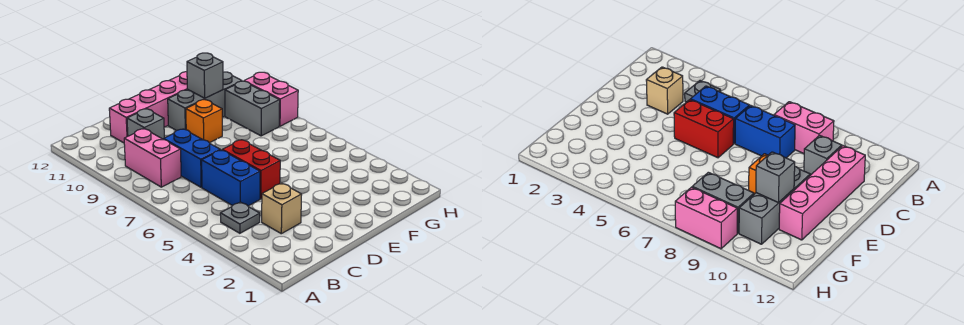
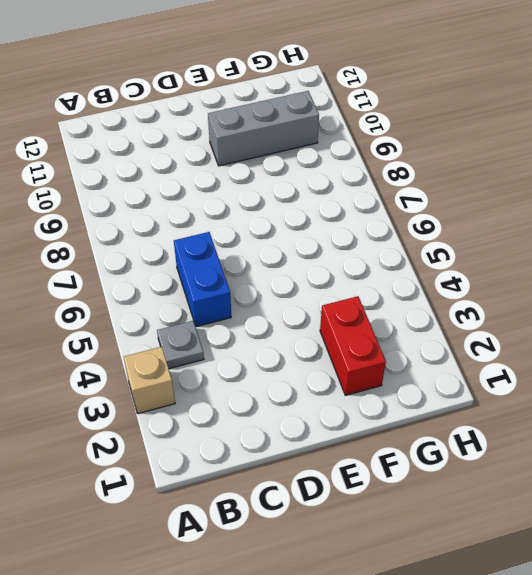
tan 1x1 brick [124,347,175,414] -> tan 1x1 brick moved to [262,183,302,234]
red 1x2 brick [320,296,386,395] -> red 1x2 brick moved to [222,140,280,199]
none -> pink 1x2 brick [124,129,181,187]
none -> blue 1x2 brick [164,129,220,187]
none -> grey 1x1 brick [127,109,164,139]

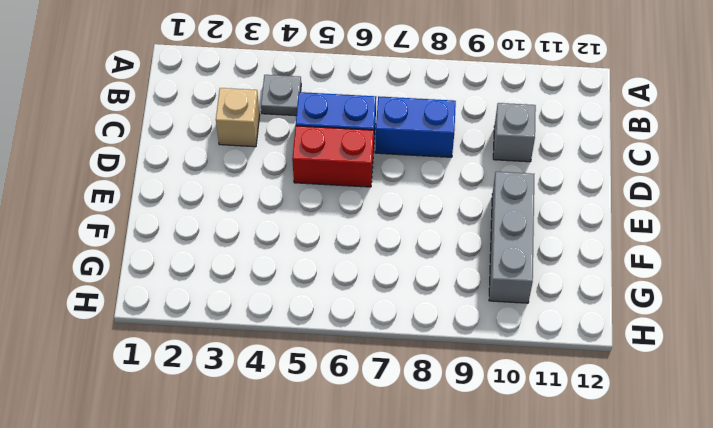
none -> pink 1x2 brick [124,129,181,187]
none -> pink 1x4 brick [109,72,187,143]
none -> orange 1x1 brick [186,100,222,143]

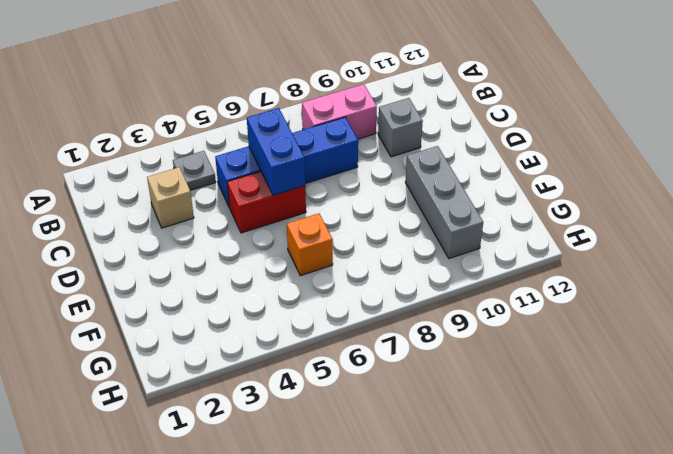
blue 1x2 brick [247,108,305,195] -> none
orange 1x1 brick [287,213,333,276] -> orange 1x1 brick moved to [186,100,222,143]
none -> pink 1x4 brick [109,72,187,143]
none -> grey 1x2 brick [225,81,280,136]
none -> pink 1x2 brick [244,72,298,126]

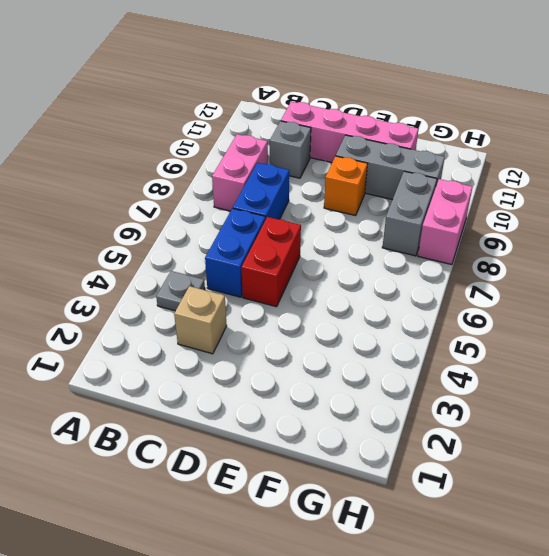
none -> grey 1x1 brick [187,53,223,98]

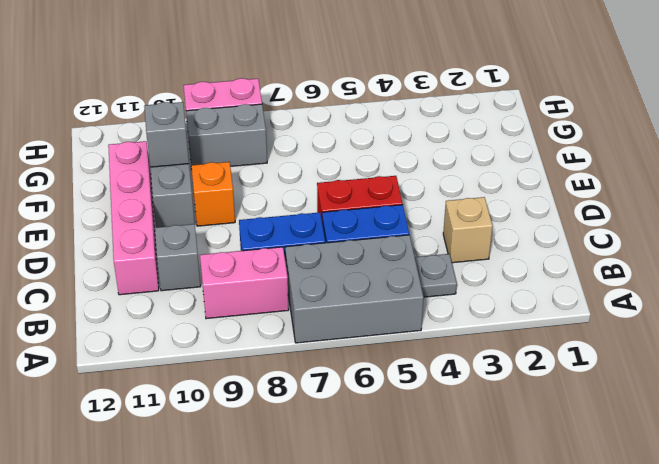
grey 2x3 brick [285,235,424,343] -> none

